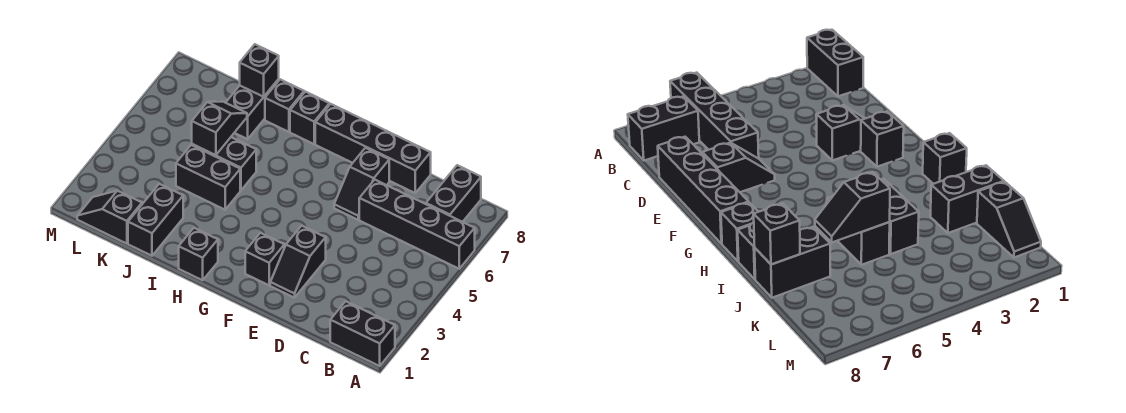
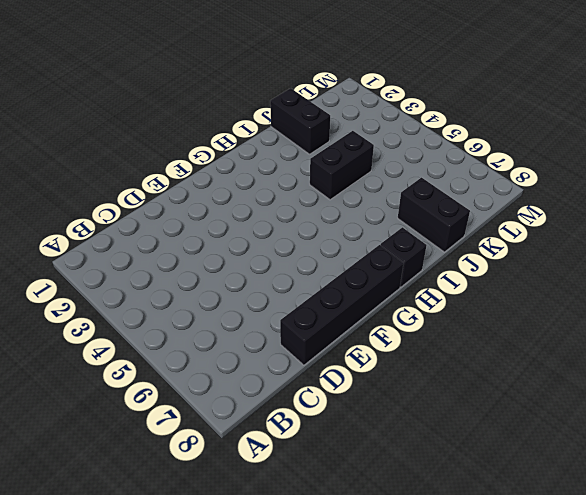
none -> black 1x2 brick [330,301,395,366]
none -> black 1x4 brick [359,180,475,269]
none -> black 1x2 brick [426,165,481,222]

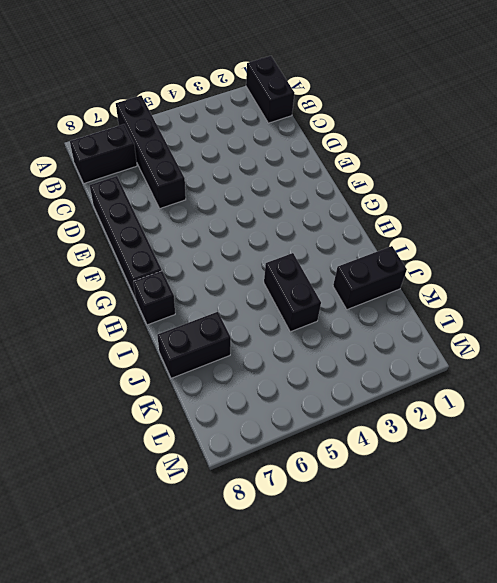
none -> black 1x2 slope [270,226,326,298]
none -> black 1x2 slope [334,148,389,220]
none -> black 1x1 brick [245,233,284,285]

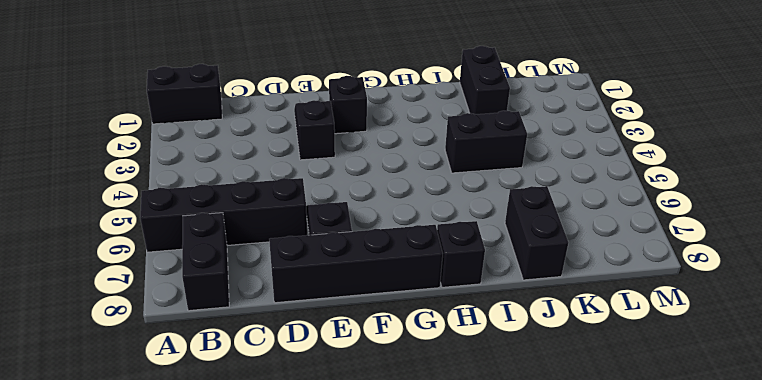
none -> black 1x1 brick [179,228,218,280]
none -> black 1x2 brick [192,137,256,190]
none -> black 1x1 brick [265,79,304,132]

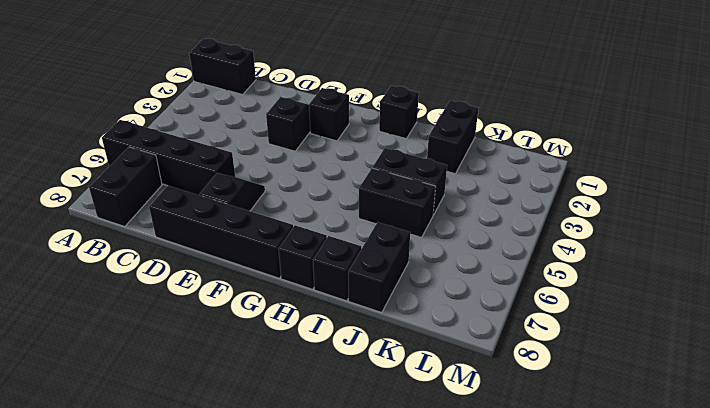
none -> black 1x2 slope [77,191,142,244]
none -> black 1x2 slope [192,101,247,155]
none -> black 1x1 brick [240,44,279,97]

